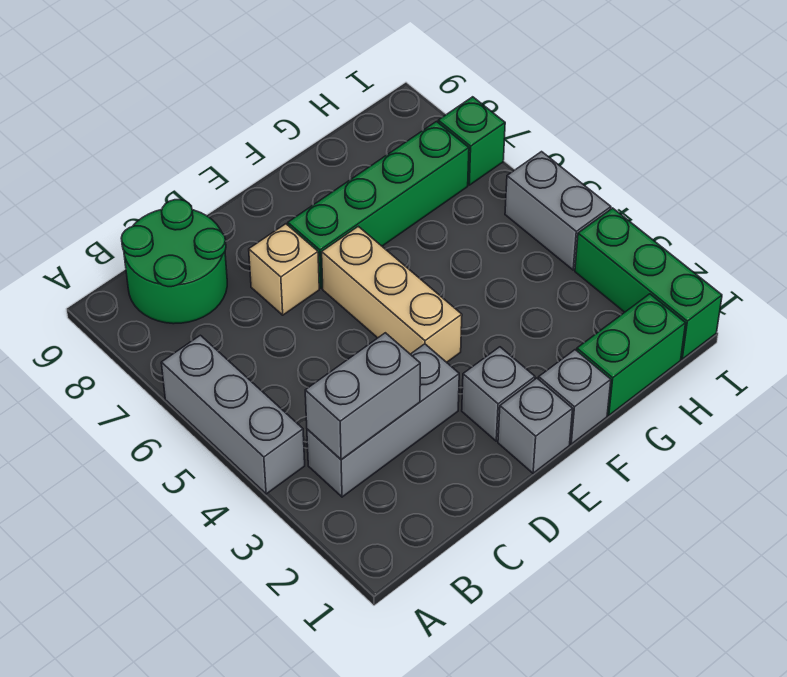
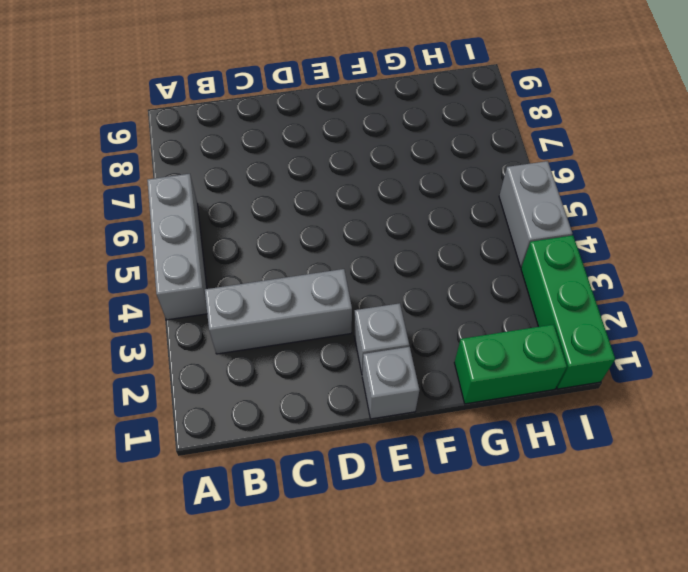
none -> green 2x2 round brick [121,200,227,324]
none -> tan 1x1 brick [249,224,319,315]
none -> tan 1x3 brick [322,226,462,362]

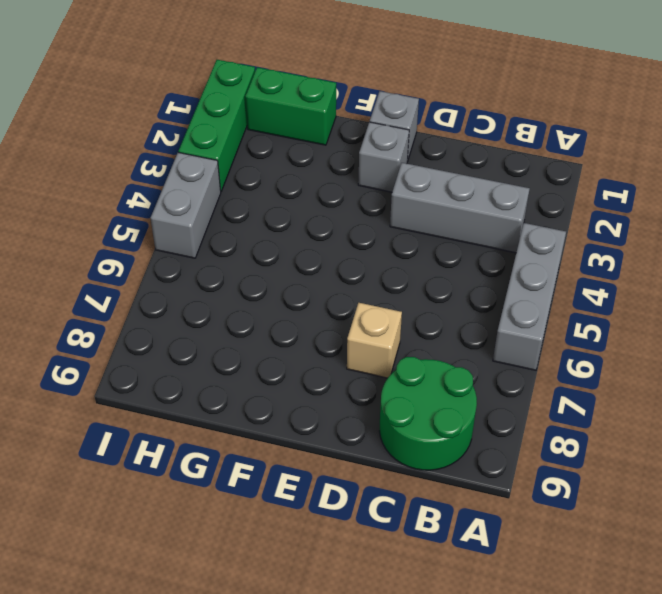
none -> tan 1x3 brick [322,226,462,362]
none -> green 1x4 brick [288,122,469,288]
none -> grey 1x1 brick [539,350,611,444]

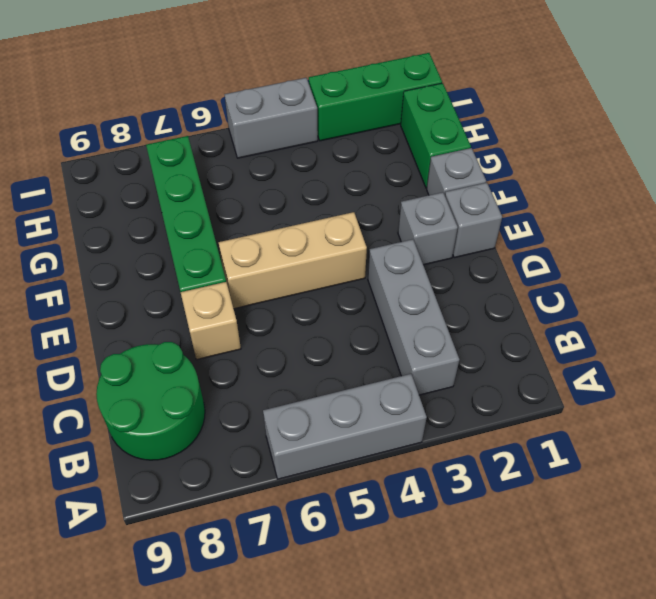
none -> green 1x1 brick [438,97,505,185]
none -> grey 1x2 brick [305,333,420,460]

